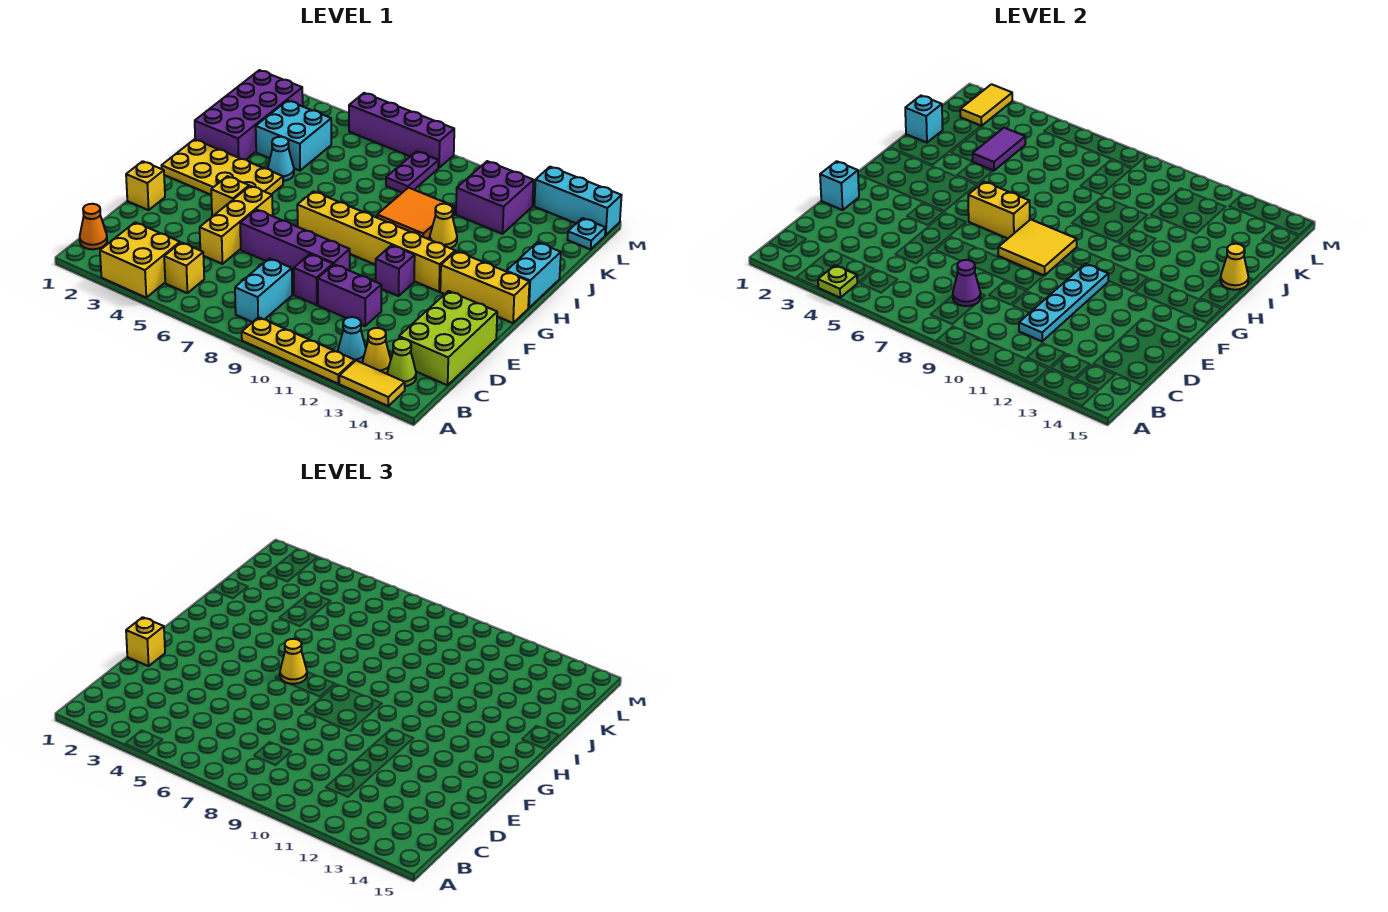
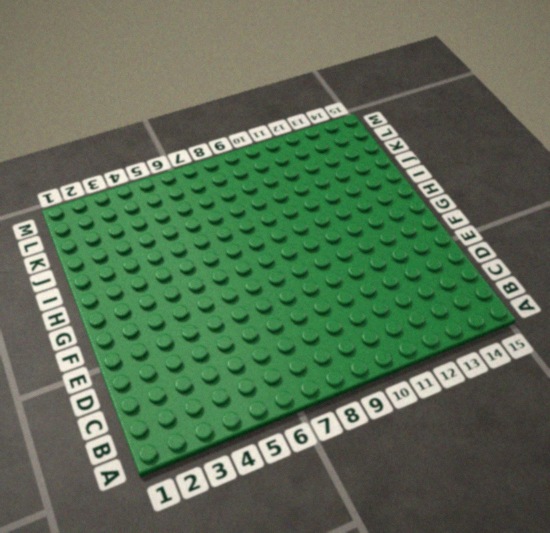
none -> yellow 2x2 brick [100,222,180,297]
none -> yellow 1x4 plate [242,317,355,384]
none -> yellow 1x2 tile [339,361,405,406]
none -> orange 1x1 cone [80,204,107,249]

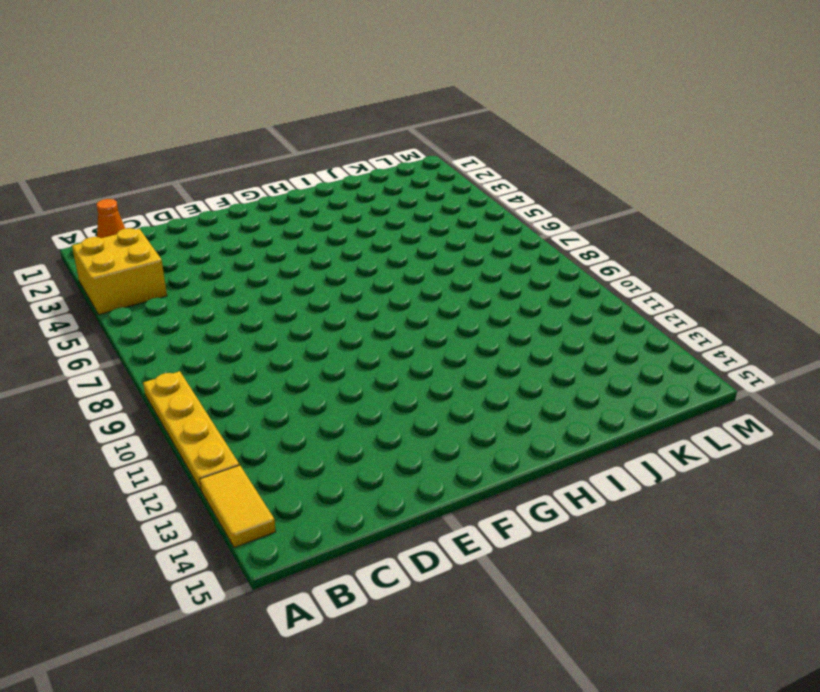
none -> yellow 1x1 brick [164,242,204,293]
none -> cyan 1x2 brick [235,258,292,322]
none -> cyan 1x1 cone [338,317,366,362]
none -> yellow 1x1 cone [362,328,391,373]

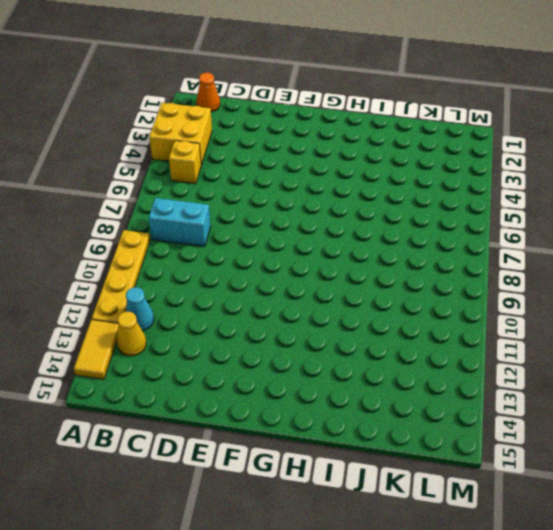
none -> lime 1x1 cone [387,339,416,386]
none -> lime 2x3 brick [399,291,497,385]
none -> yellow 1x3 brick [200,186,273,264]
none -> purple 1x1 brick [294,254,333,305]

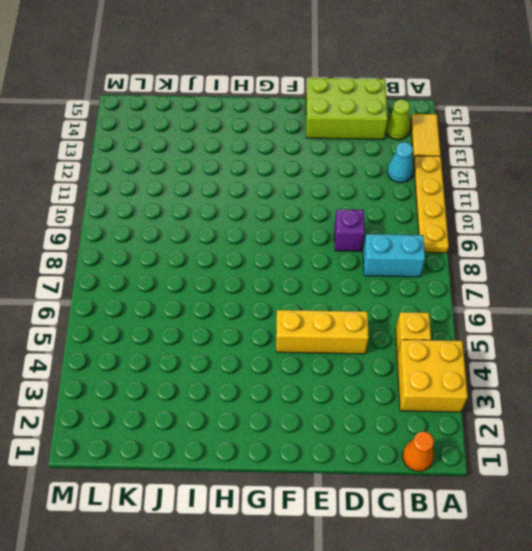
none -> yellow 1x1 cone [362,328,391,373]
none -> purple 1x2 brick [318,264,381,326]
none -> yellow 1x1 brick [126,161,165,210]
none -> purple 1x4 brick [240,210,350,273]

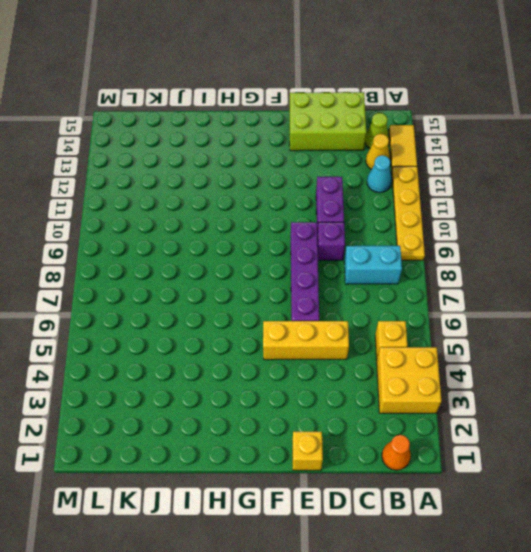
none -> yellow 1x1 brick [211,176,249,217]
none -> purple 1x1 brick [376,245,415,296]
none -> yellow 2x4 plate [162,139,283,195]
none -> yellow 1x6 brick [297,191,455,292]

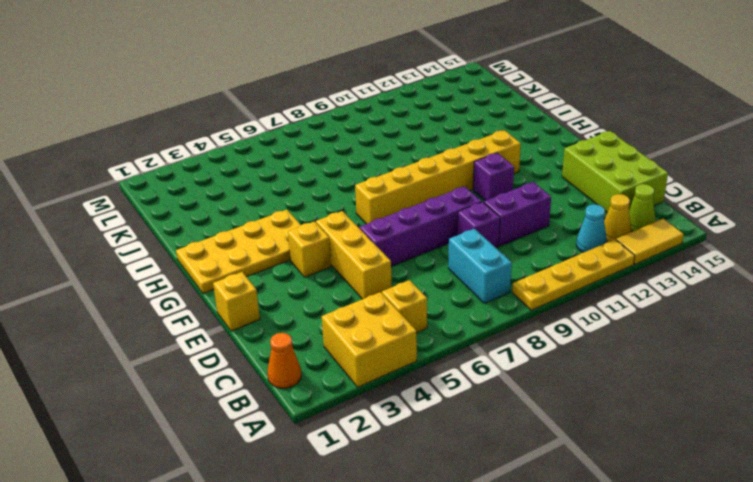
none -> yellow 1x3 brick [440,251,529,323]
none -> cyan 1x2 brick [506,242,561,308]
none -> purple 2x4 brick [195,70,303,160]
none -> cyan 1x1 cone [268,137,294,181]

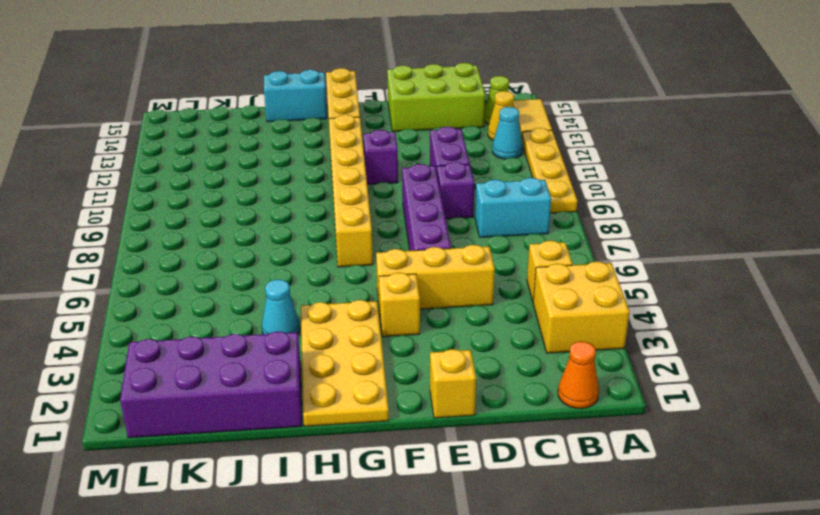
none -> orange 2x2 tile [377,188,454,239]
none -> yellow 1x1 cone [430,204,457,248]
none -> cyan 2x2 brick [256,101,331,171]
none -> purple 1x2 plate [386,151,439,193]

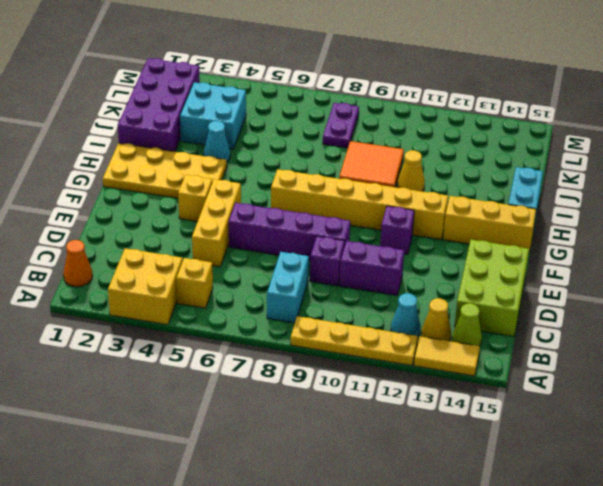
none -> yellow 1x1 brick [126,161,165,210]
none -> purple 2x2 brick [456,161,534,234]
none -> cyan 1x1 plate [568,218,605,249]
none -> purple 1x4 brick [349,93,454,168]

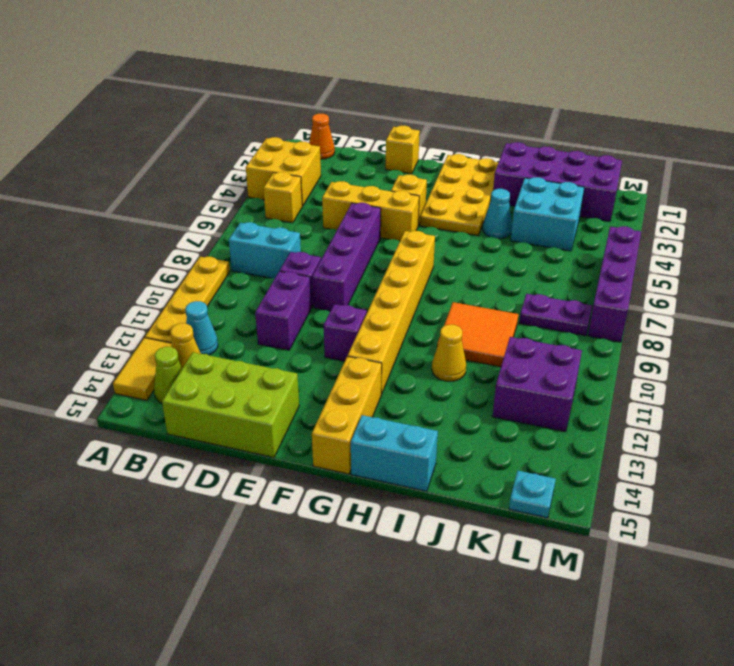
none -> cyan 1x3 brick [534,167,622,235]
none -> lime 1x1 plate [818,265,857,297]
none -> purple 1x1 cone [953,260,981,306]
none -> cyan 1x4 plate [1019,264,1108,341]

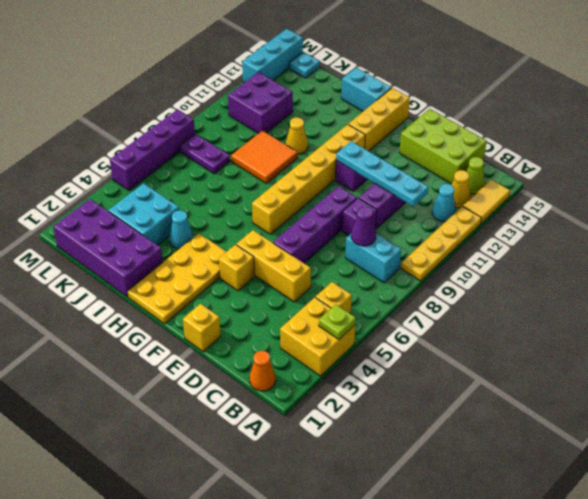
none -> cyan 1x1 brick [820,161,859,210]
none -> yellow 2x2 tile [998,220,1077,276]
none -> yellow 1x2 brick [968,182,1030,238]
none -> yellow 1x1 cone [1221,244,1248,290]

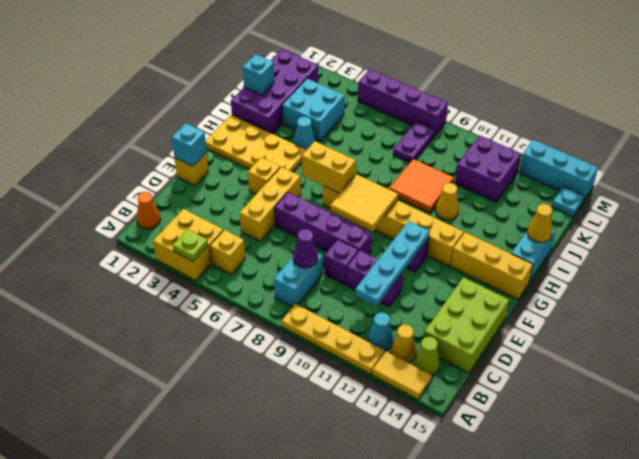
none -> purple 1x2 tile [972,128,1025,171]
none -> yellow 1x2 tile [960,84,1012,126]
none -> yellow 1x1 brick [126,617,165,666]
none -> yellow 1x1 cone [280,639,307,684]

